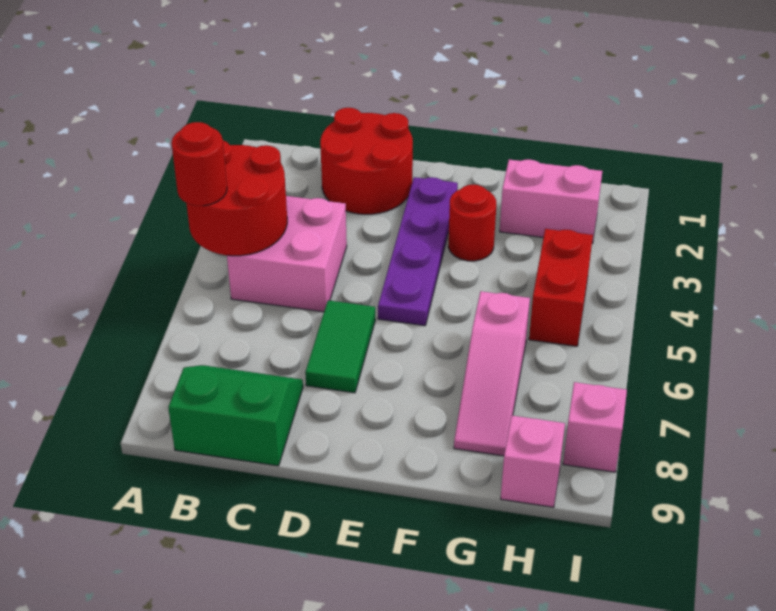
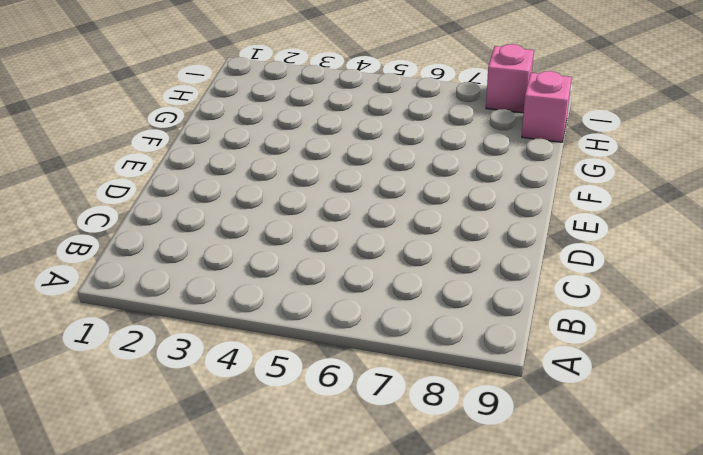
none -> pink 2x2 brick [227,196,347,312]
none -> green 2x2 slope [168,365,303,466]
none -> red 2x2 round brick [320,108,413,214]

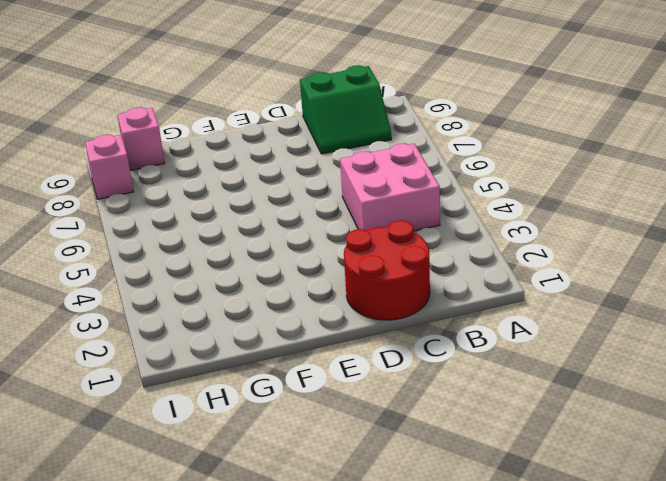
none -> green 1x2 tile [305,300,375,393]
none -> purple 1x4 plate [378,177,458,326]
none -> red 1x1 round brick [448,185,496,261]

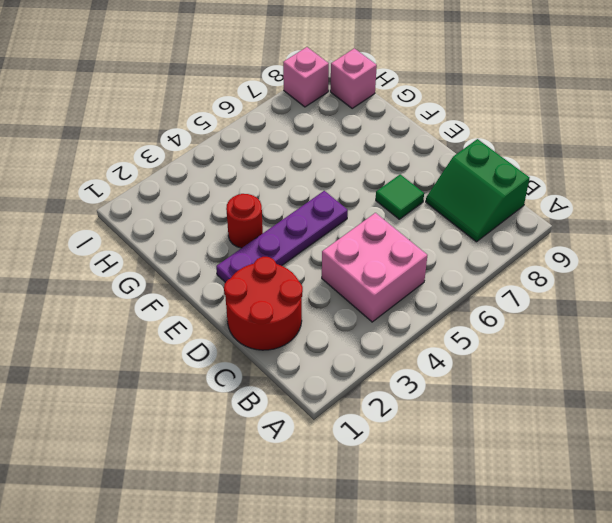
green 1x1 tile [376,174,424,219] -> green 1x2 tile [305,300,375,393]
none -> pink 1x2 brick [500,159,602,243]
none -> pink 1x3 slope [454,291,530,456]
none -> red 1x2 brick [529,229,593,346]

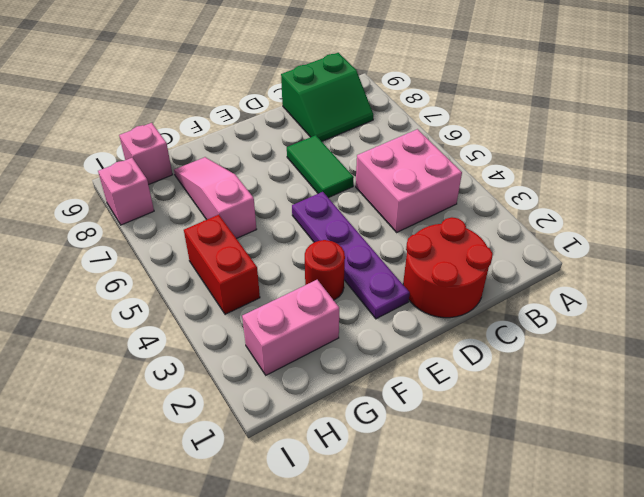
none -> red 2x2 round brick [187,141,287,256]
none -> red 1x1 round brick [172,122,227,206]

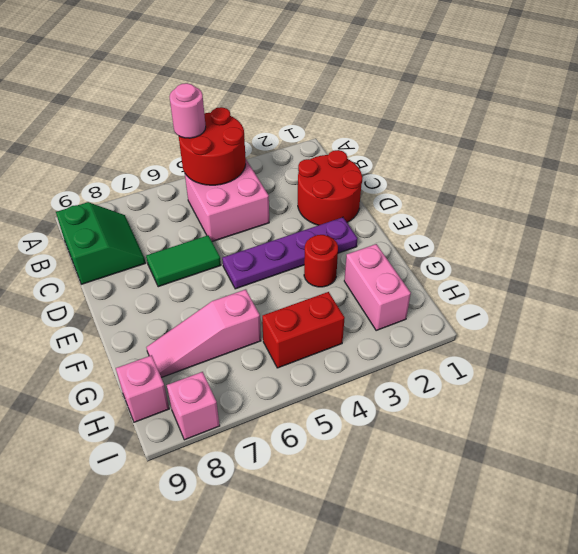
pink 1x1 round brick [170,83,206,138] -> red 1x1 round brick [172,122,227,206]

